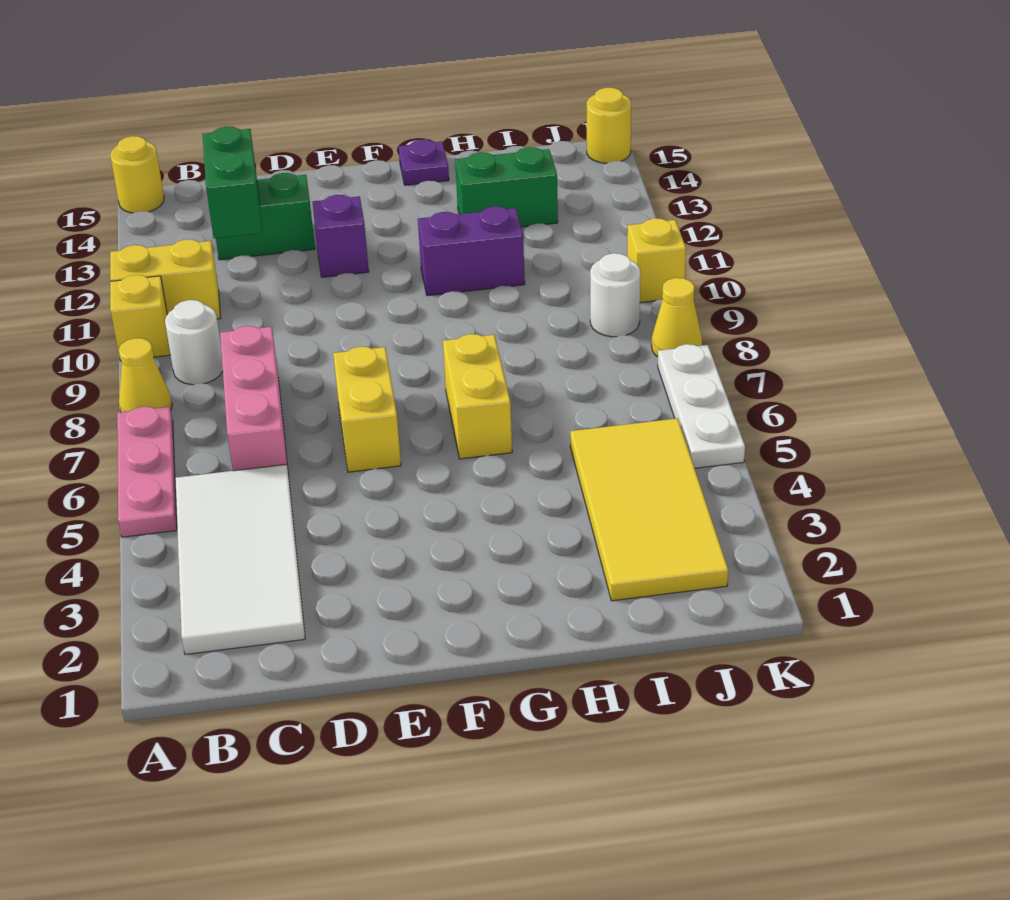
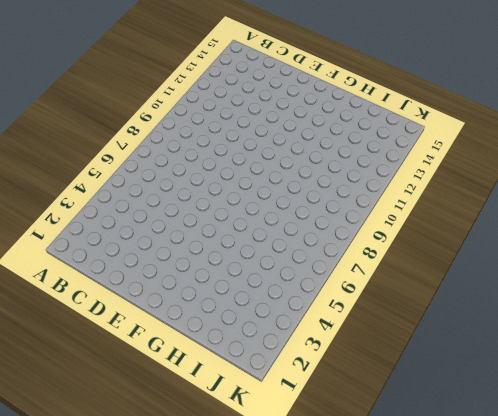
none -> pink 1x3 plate [117,407,177,537]
none -> yellow 1x1 cone [119,338,172,412]
none -> yellow 1x1 brick [110,275,170,361]

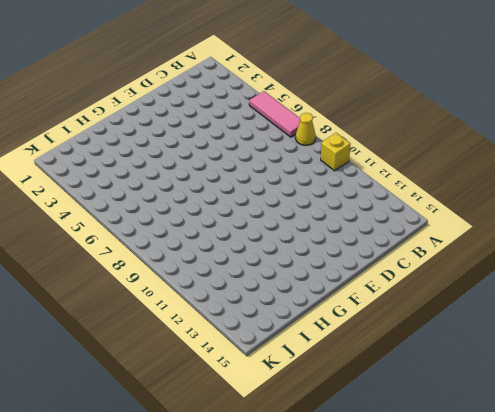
pink 1x3 tile [249,91,300,137] -> pink 1x3 plate [117,407,177,537]
none -> yellow 1x2 brick [110,239,220,319]
none -> yellow 1x1 round brick [110,136,164,213]
none -> white 2x4 tile [175,464,305,655]

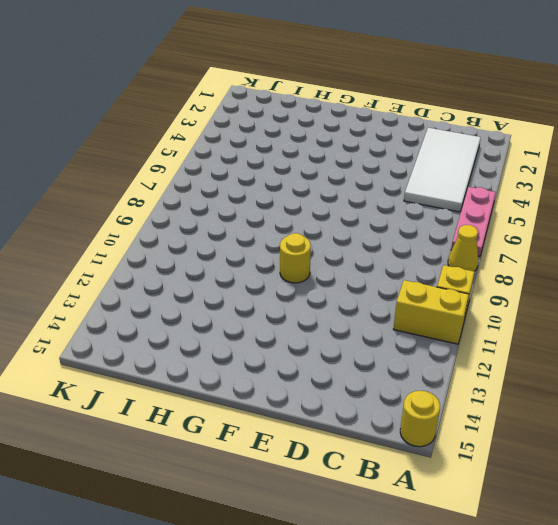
yellow 1x1 round brick [280,233,311,283] -> yellow 1x1 round brick moved to [587,88,631,163]
none -> white 1x1 round brick [165,300,223,385]
none -> pink 1x3 brick [220,326,289,476]
none -> green 1x2 brick [216,173,315,260]

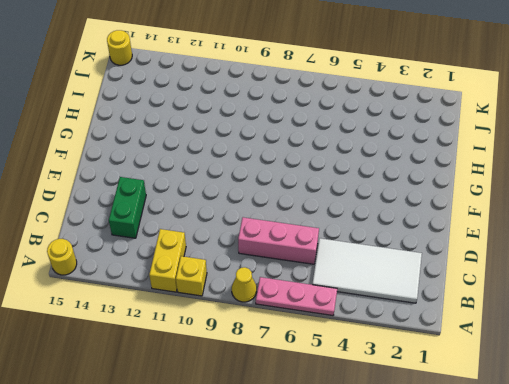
none -> white 1x1 round brick [165,300,223,385]
none -> yellow 1x2 brick [333,347,401,472]
none -> purple 1x1 brick [312,195,369,277]

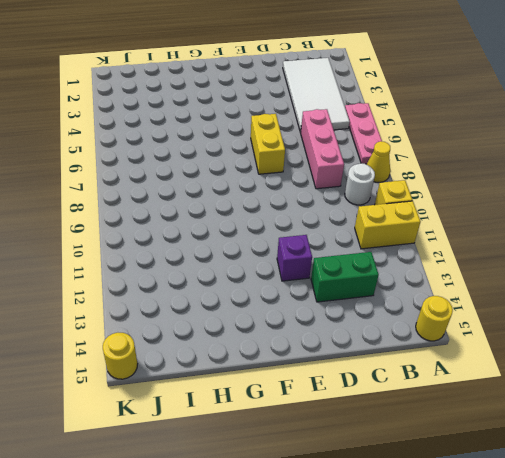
none -> yellow 1x2 brick [443,334,512,459]
none -> purple 1x2 brick [418,206,525,296]
none -> purple 1x1 plate [399,139,449,185]

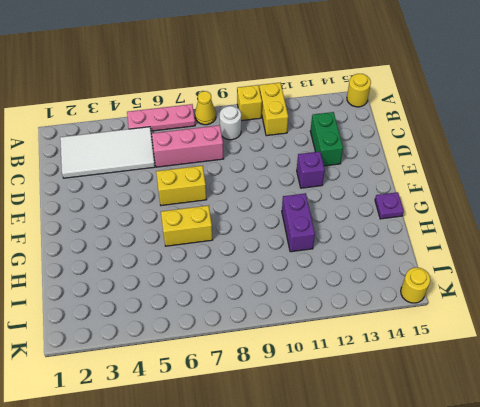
none -> green 1x2 brick [455,147,558,227]
none -> yellow 2x4 tile [570,418,728,601]
none -> white 1x1 round brick [590,253,640,337]

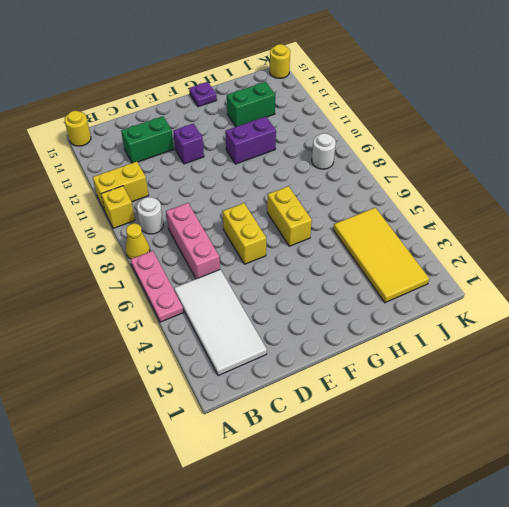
none -> white 1x3 plate [658,344,745,468]
none -> yellow 1x1 cone [652,278,702,357]
none -> yellow 1x1 brick [627,218,686,302]

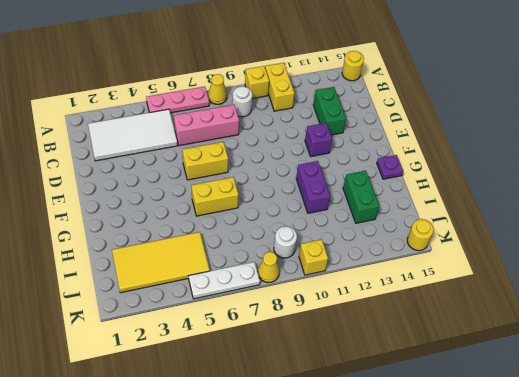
none -> green 1x2 brick [202,127,262,238]

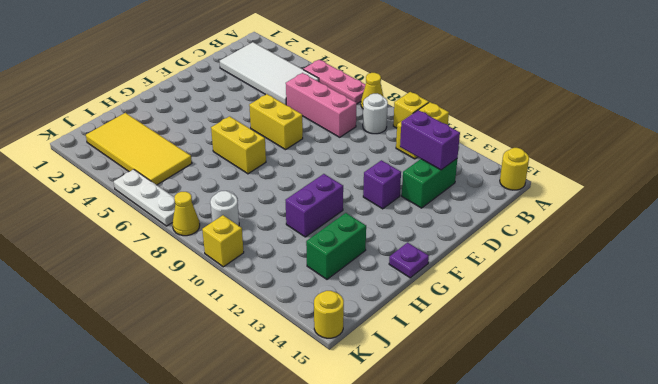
purple 1x2 brick [400,110,460,170] -> green 1x2 brick [202,127,262,238]

